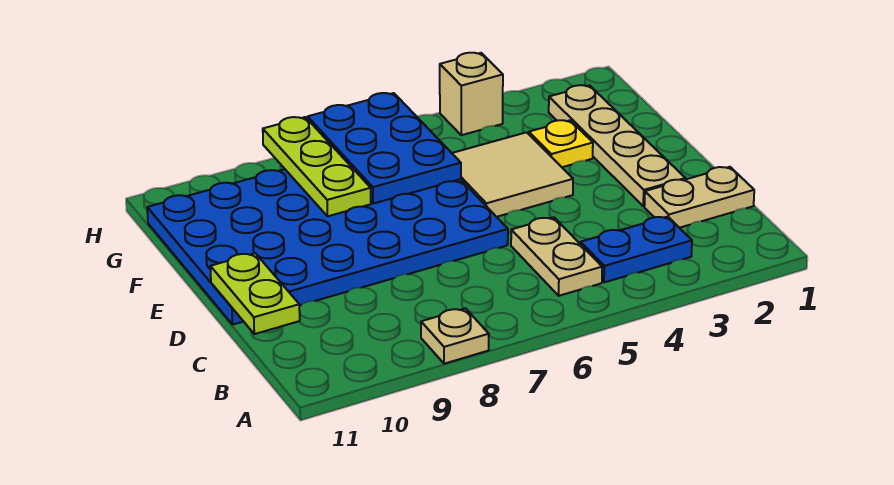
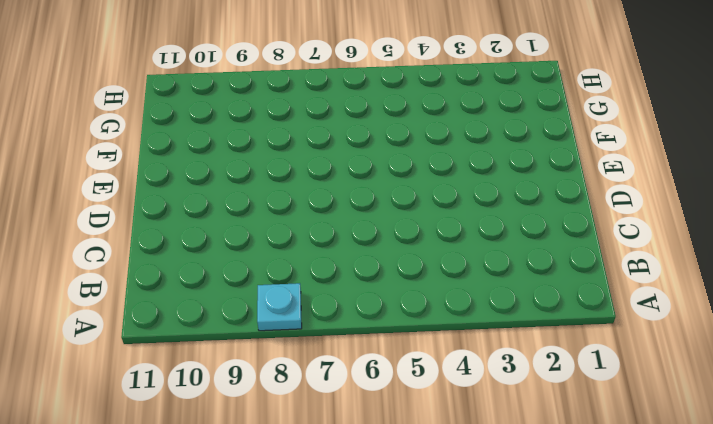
cyan 1x1 plate [257,283,302,331] -> tan 1x1 plate [421,308,489,364]
none -> blue 1x2 plate [581,217,692,282]
none -> tan 1x2 plate [511,217,602,296]
none -> tan 1x2 plate [644,167,754,228]

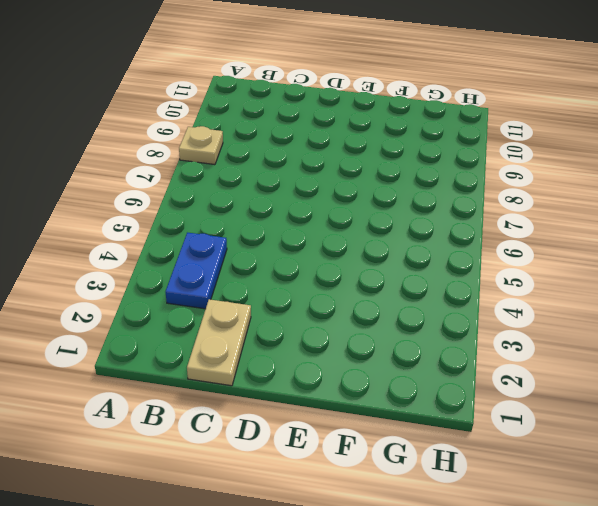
none -> tan 1x2 plate [511,217,602,296]
none -> tan 1x4 plate [549,85,685,206]
none -> blue 4x6 plate [147,169,508,325]

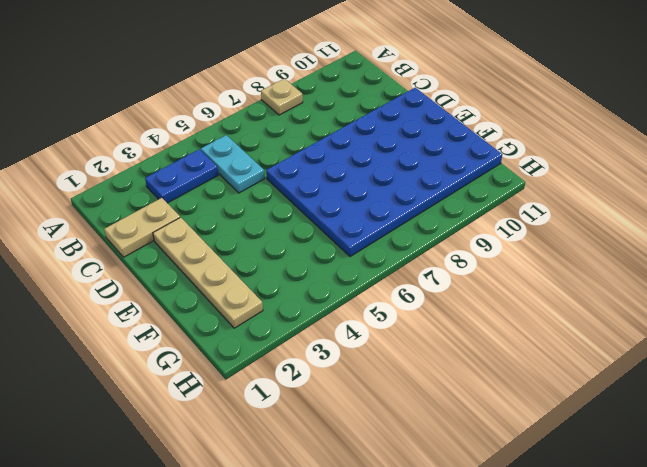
cyan 1x2 plate [201,135,265,193] -> tan 1x2 plate [511,217,602,296]
none -> tan 2x2 tile [452,132,573,217]
none -> yellow 1x1 plate [529,120,593,167]
none -> tan 1x1 brick [440,53,503,135]

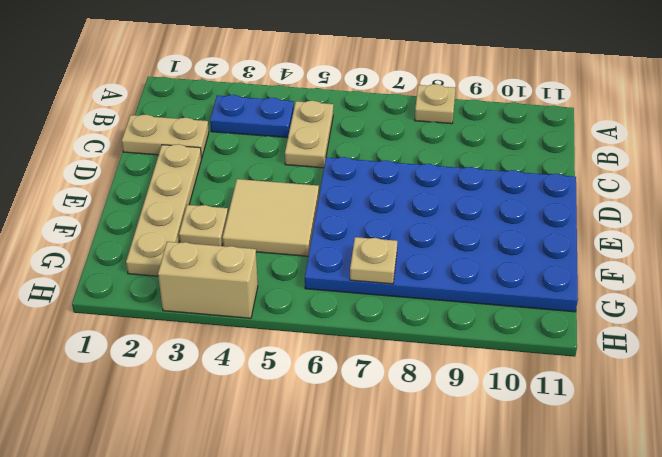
tan 1x1 plate [179,205,228,246] -> yellow 1x1 plate [529,120,593,167]
tan 1x1 plate [350,237,397,284] -> blue 2x3 plate [308,93,461,204]
tan 1x2 brick [158,242,258,318] -> tan 1x1 brick [440,53,503,135]
none -> lime 1x2 plate [210,253,300,334]
none -> lime 1x3 plate [263,117,371,216]

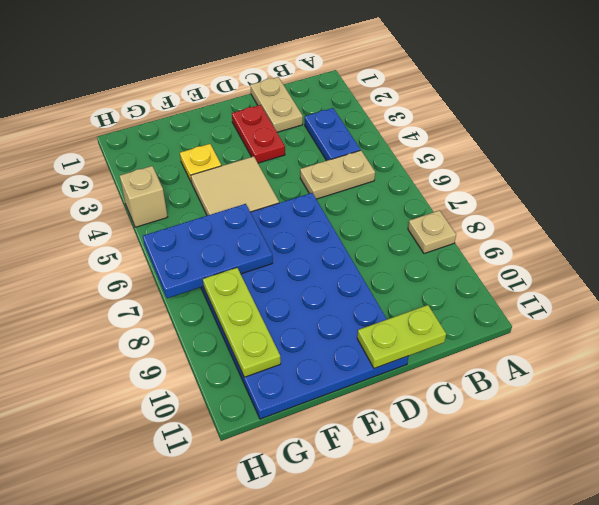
red 1x2 plate [232,105,285,163] -> tan 1x4 plate [549,85,685,206]
lime 1x3 plate [203,268,281,377] -> lime 1x3 plate turned to [263,117,371,216]

